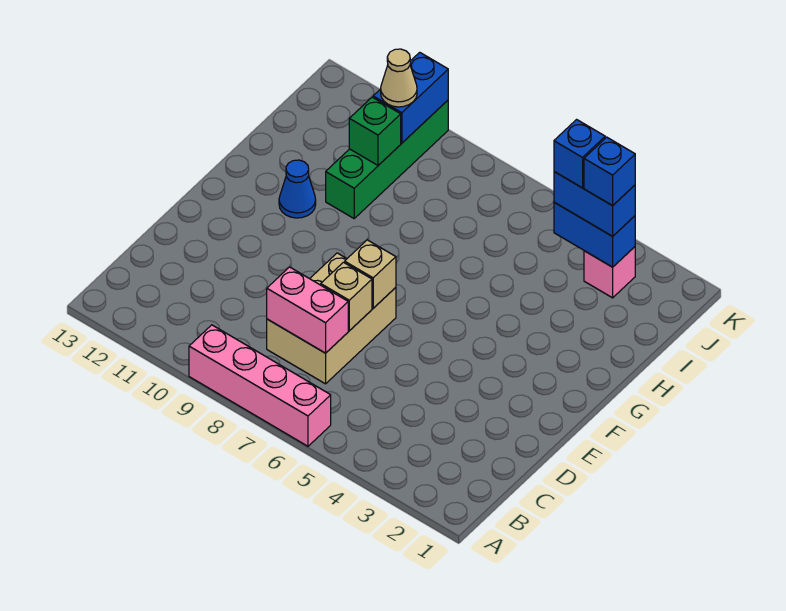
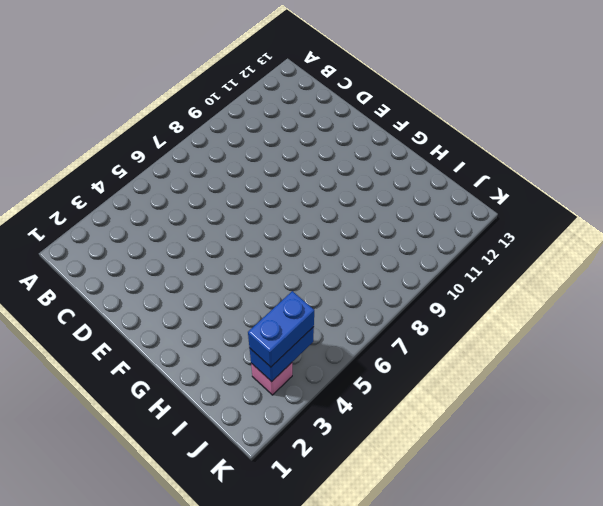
none -> pink 1x4 brick [189,325,331,446]
none -> tan 2x3 brick [267,253,396,384]
none -> blue 1x1 cone [279,160,316,218]

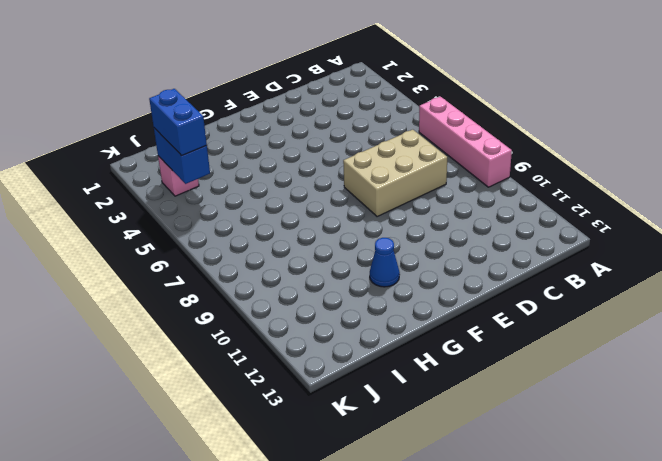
none -> green 1x4 brick [326,100,448,218]
none -> pink 1x2 brick [267,267,348,353]
none -> tan 1x1 brick [321,262,372,331]

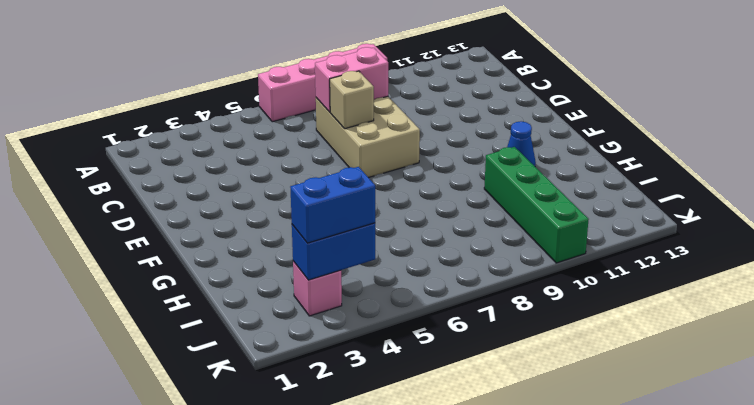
none -> tan 1x1 brick [345,240,396,308]
none -> green 1x1 brick [349,97,401,165]
none -> blue 1x2 brick [373,52,448,143]

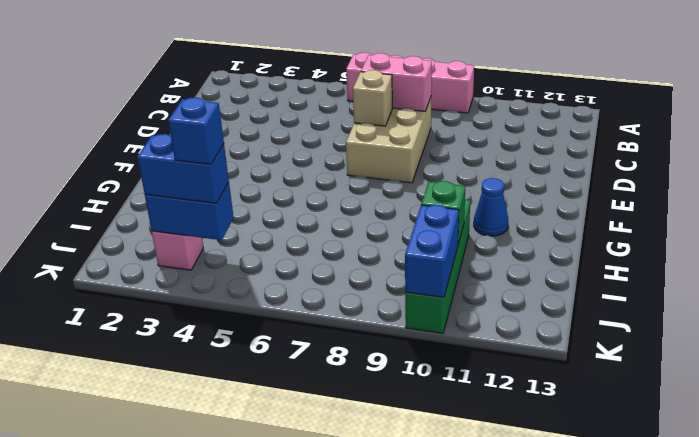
none -> tan 1x1 brick [345,240,396,308]
none -> tan 1x1 cone [381,49,417,107]
none -> blue 1x1 brick [584,137,635,206]

